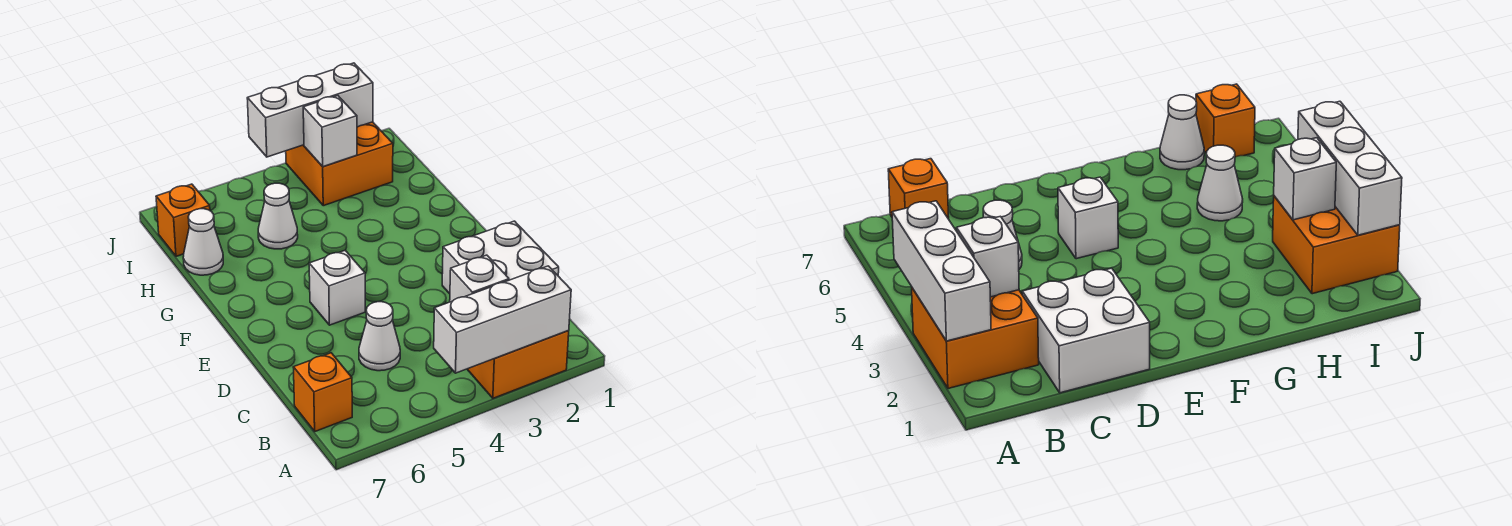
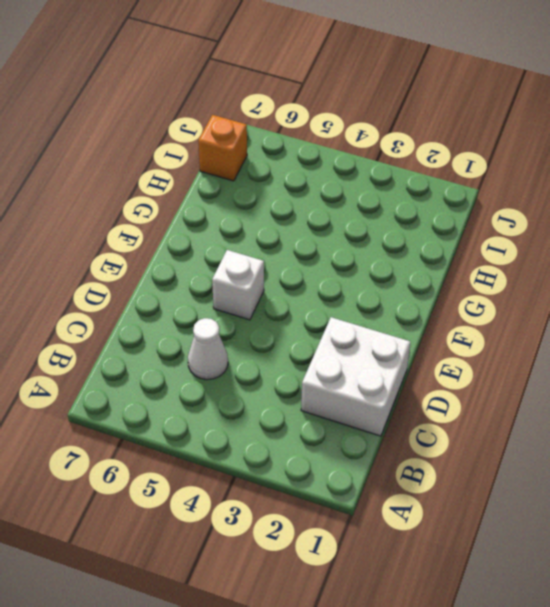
none -> orange 2x2 brick [467,331,569,398]
none -> orange 1x1 brick [293,353,352,431]
none -> white 1x1 cone [258,183,298,249]

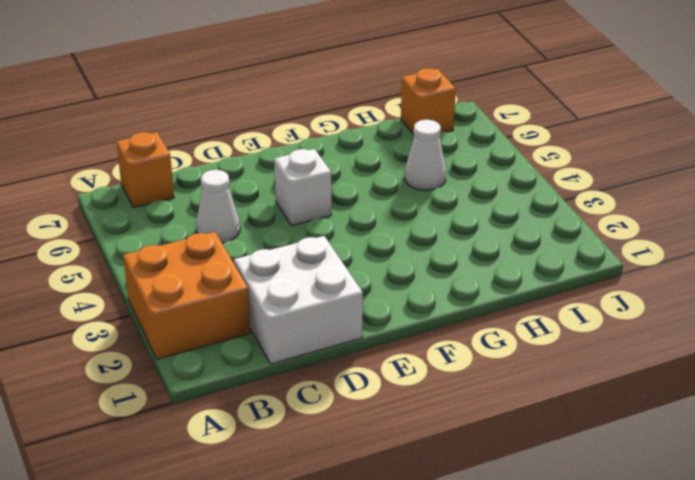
none -> white 1x1 cone [183,209,223,275]
none -> orange 2x2 brick [286,122,393,206]
none -> white 1x3 brick [434,266,571,373]

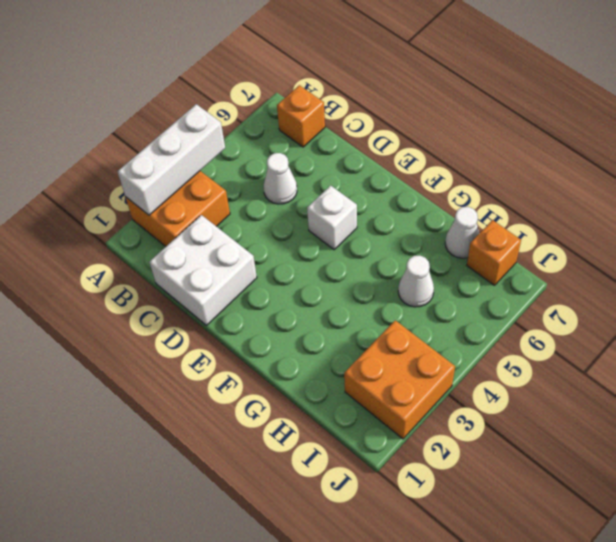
none -> white 1x1 brick [450,255,509,302]
none -> white 1x1 brick [303,96,357,167]
none -> white 1x3 brick [247,63,373,157]

